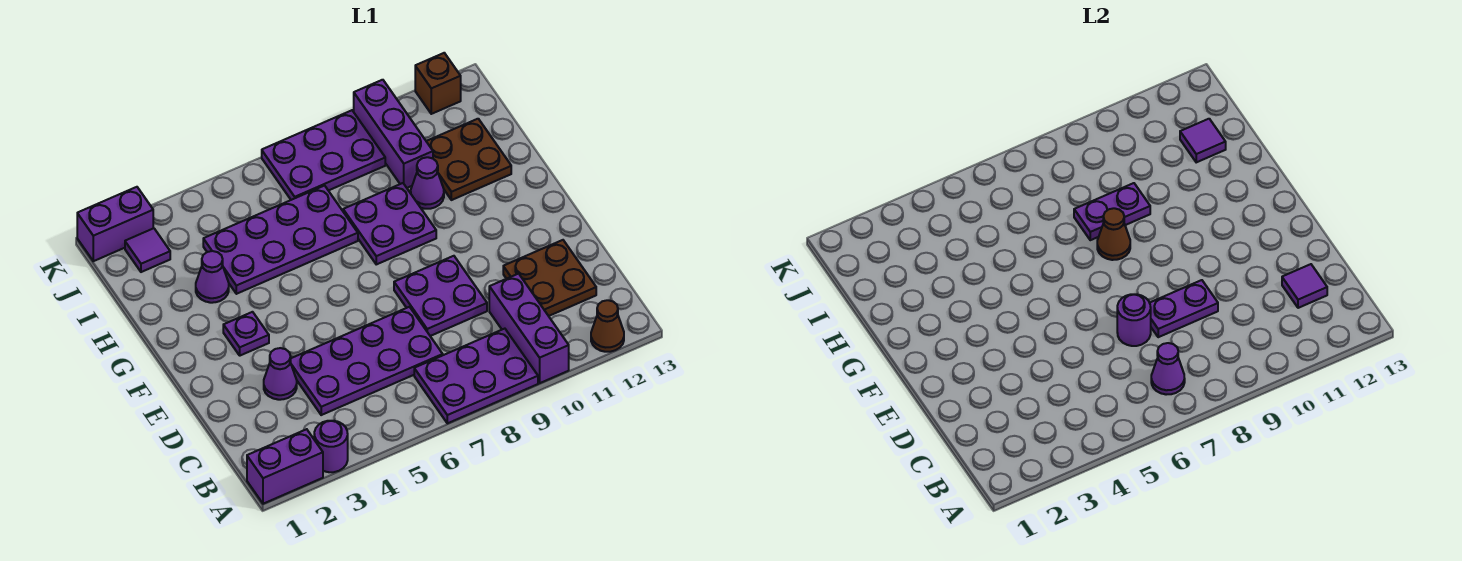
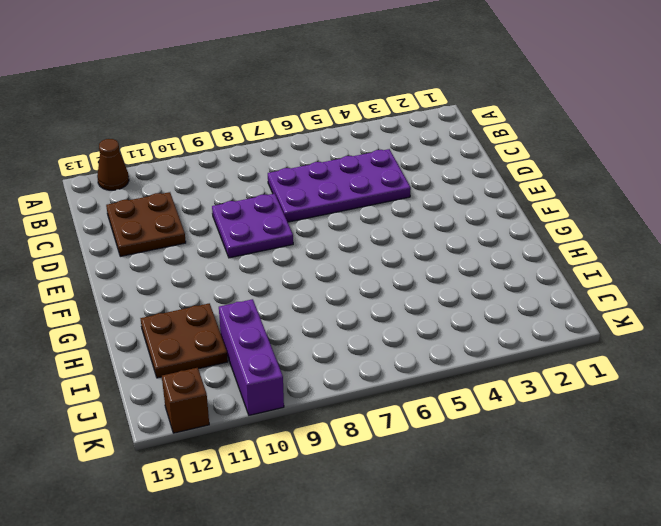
none -> purple 1x2 brick [247,429,323,504]
none -> purple 1x1 round brick [314,421,348,472]
none -> purple 2x3 plate [414,329,538,423]

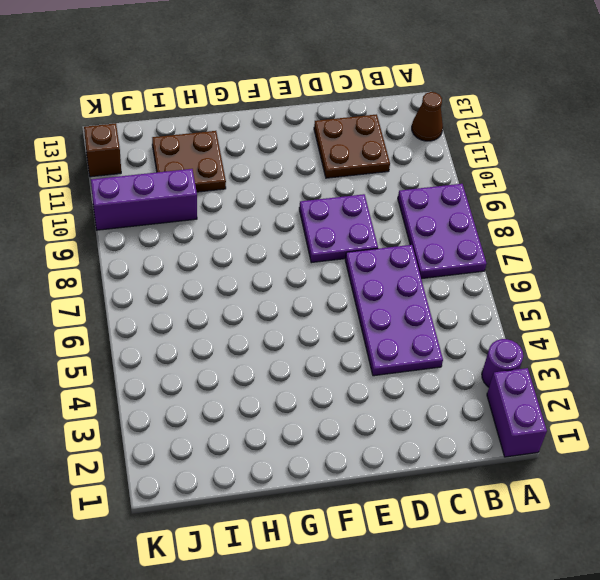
none -> purple 1x3 brick [489,274,569,383]
none -> purple 1x1 cone [264,348,297,400]
none -> purple 1x1 plate [223,312,269,356]

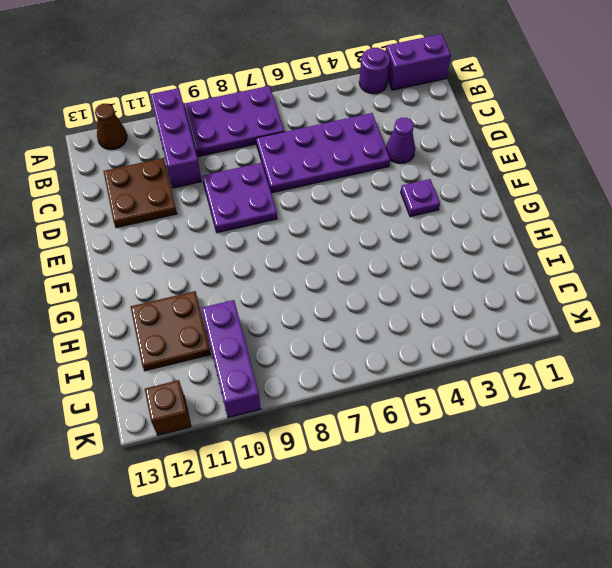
none -> purple 2x2 plate [343,183,436,264]
none -> purple 1x1 cone [196,251,229,303]
none -> purple 2x4 plate [203,186,358,294]

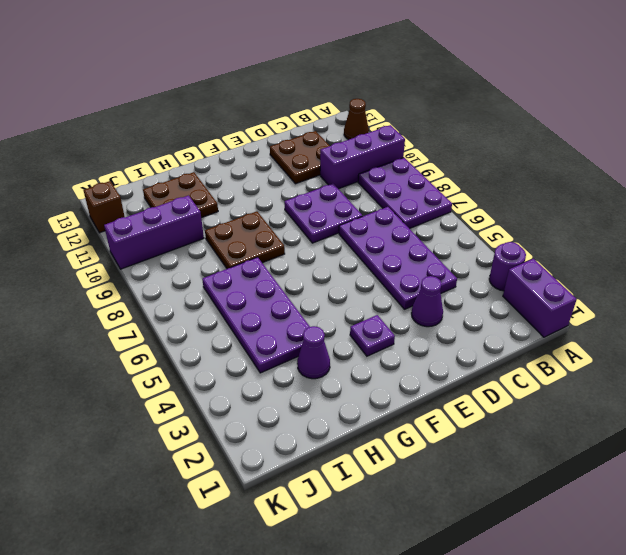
brown 2x2 plate [205,211,285,269] -> purple 2x2 plate [343,183,436,264]
none -> purple 1x1 cone [411,157,444,209]
none -> purple 1x1 tile [125,228,170,272]
none -> purple 2x3 plate [262,110,385,200]

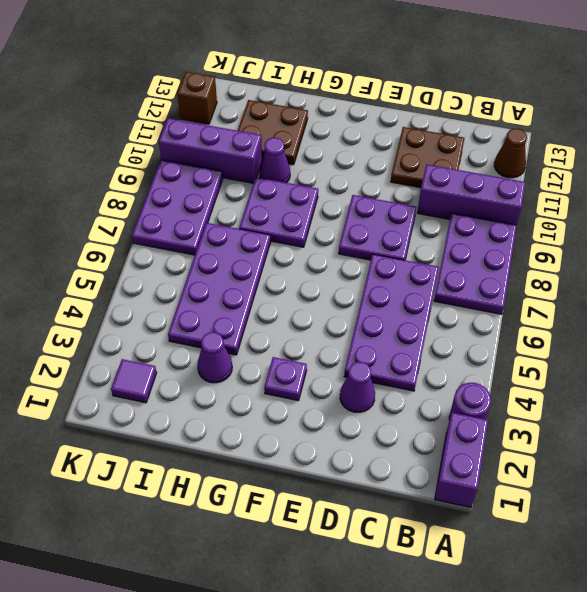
none -> purple 1x2 brick [77,187,153,261]
none -> purple 1x1 cone [1151,343,1185,395]
none -> purple 1x1 tile [1282,264,1327,308]

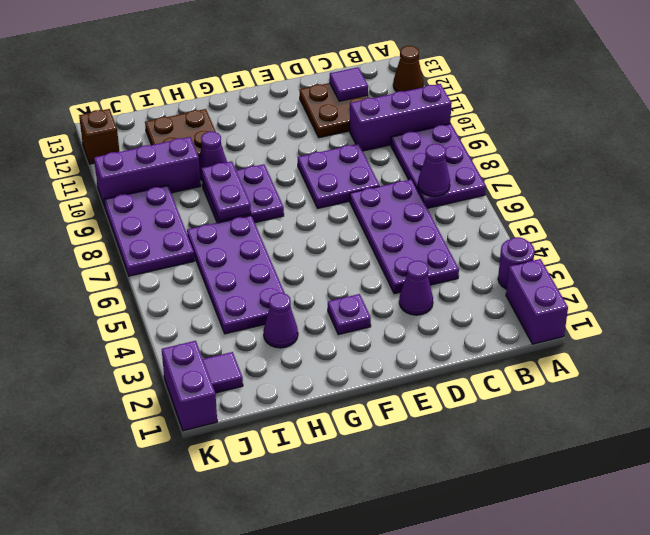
none -> purple 1x1 round brick [1117,294,1151,346]
none -> purple 1x2 plate [1150,280,1218,337]
none -> brown 1x1 cone [1097,208,1130,260]

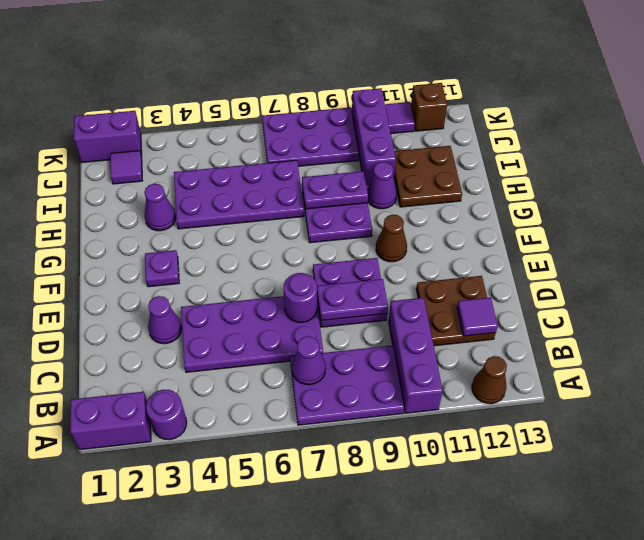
brown 1x1 cone [376,215,407,262] -> brown 1x1 cone moved to [1097,208,1130,260]
purple 1x1 tile [385,102,415,134] -> purple 1x1 tile moved to [1180,119,1226,162]

